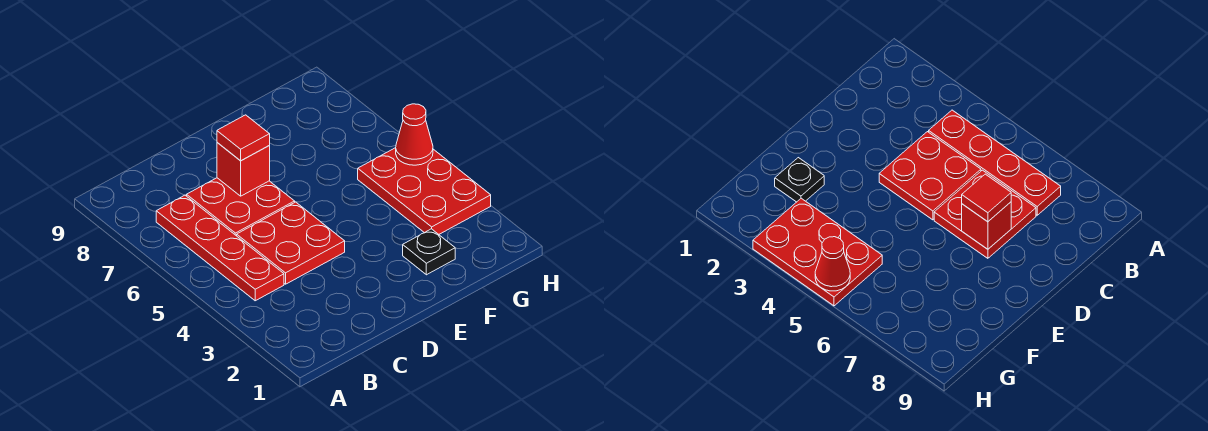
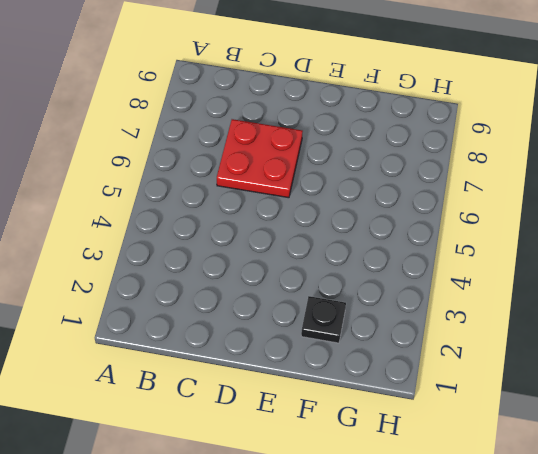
none -> red 1x4 plate [156,195,284,301]
none -> red 2x2 plate [237,202,345,284]

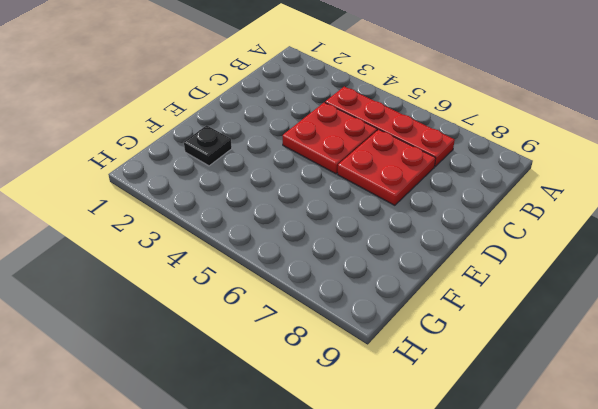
none -> red 2x3 plate [358,148,491,234]
none -> red 1x1 brick [217,143,270,196]

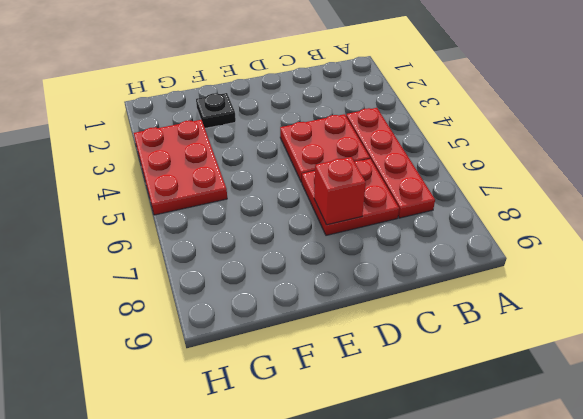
none -> red 1x1 cone [396,104,433,165]
none -> red 1x1 tile [217,115,270,161]

